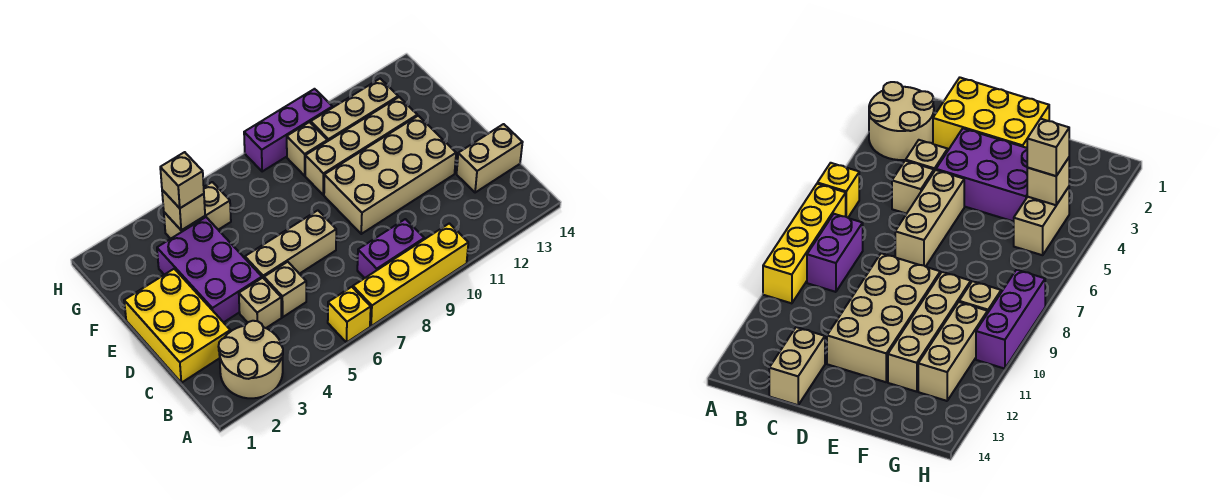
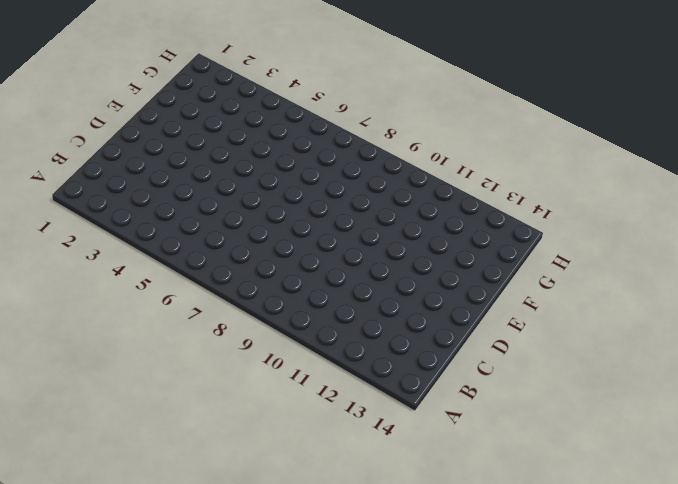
none -> tan 2x2 round brick [218,321,283,398]
none -> yellow 1x1 brick [328,287,371,343]
none -> yellow 1x4 brick [353,223,468,326]

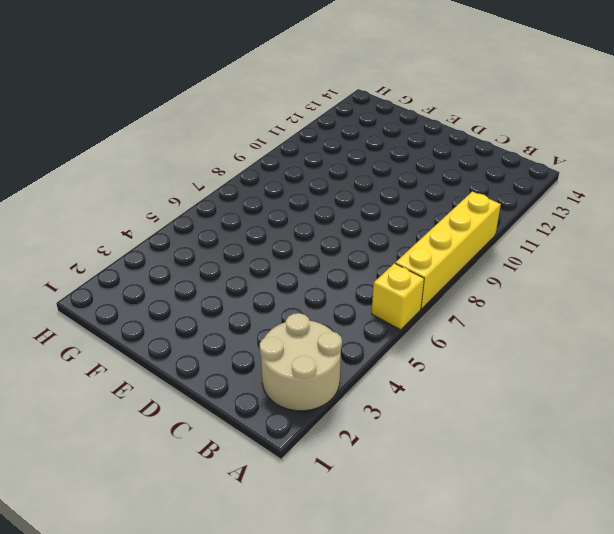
none -> purple 1x2 brick [357,219,424,278]
none -> yellow 2x3 brick [124,269,230,383]
none -> tan 1x1 brick [239,278,282,328]

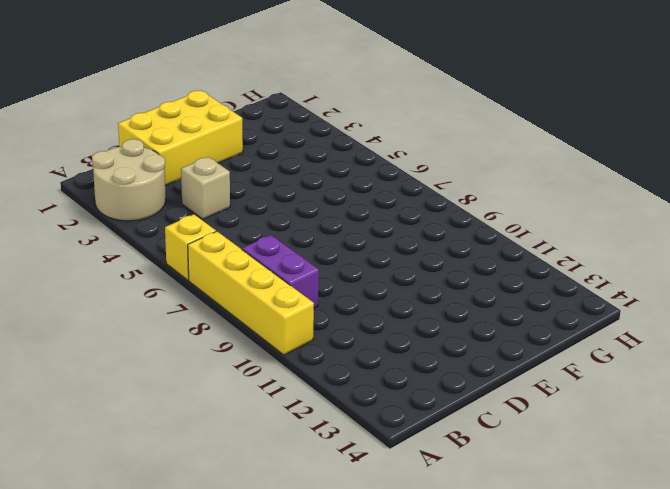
none -> tan 1x1 brick [264,262,306,317]
none -> tan 1x2 brick [457,124,523,193]
none -> purple 2x3 brick [157,217,262,322]

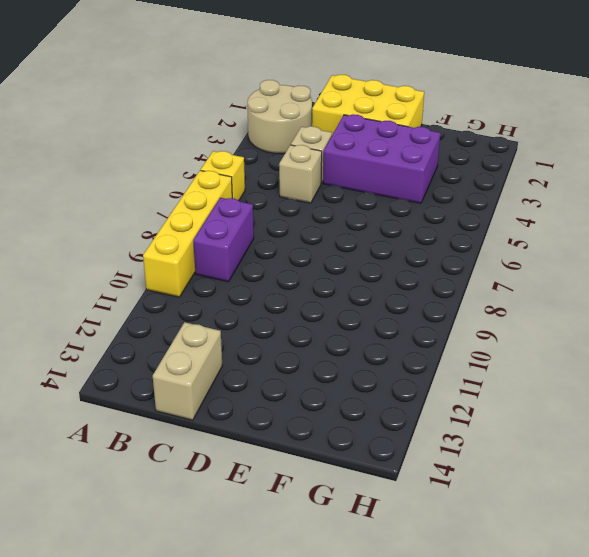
none -> tan 1x3 brick [245,210,336,278]
none -> tan 2x4 brick [324,116,456,234]
none -> tan 1x4 brick [305,97,417,195]

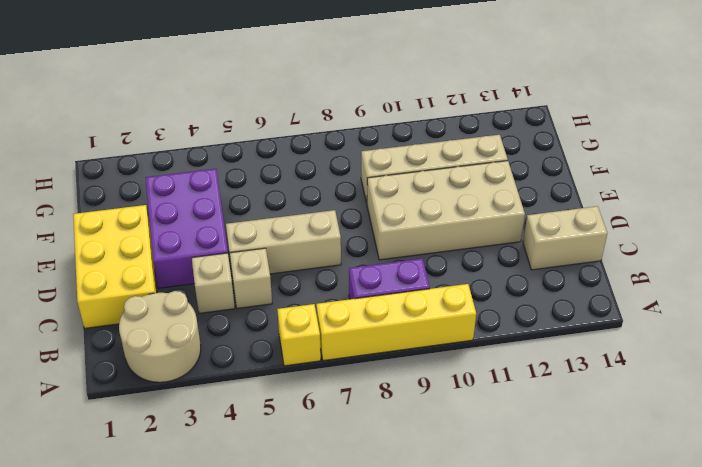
none -> tan 1x2 brick [164,182,231,239]
none -> tan 1x1 brick [287,122,327,176]
none -> tan 1x3 brick [311,79,398,141]

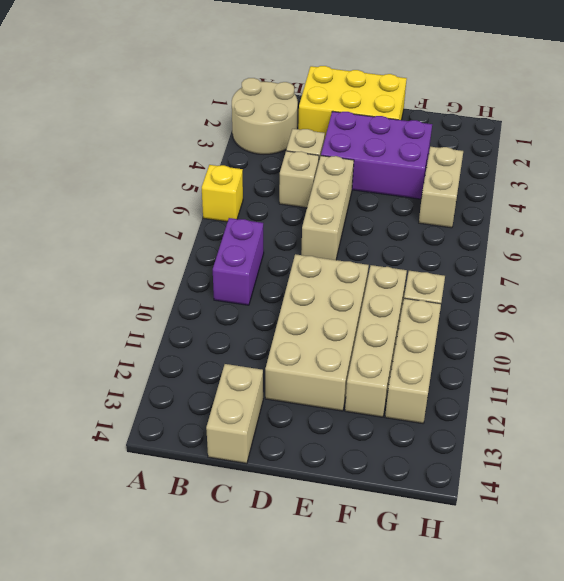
none -> yellow 1x4 brick [353,223,468,326]
none -> purple 1x3 brick [244,89,332,172]
none -> tan 1x1 brick [162,190,205,230]

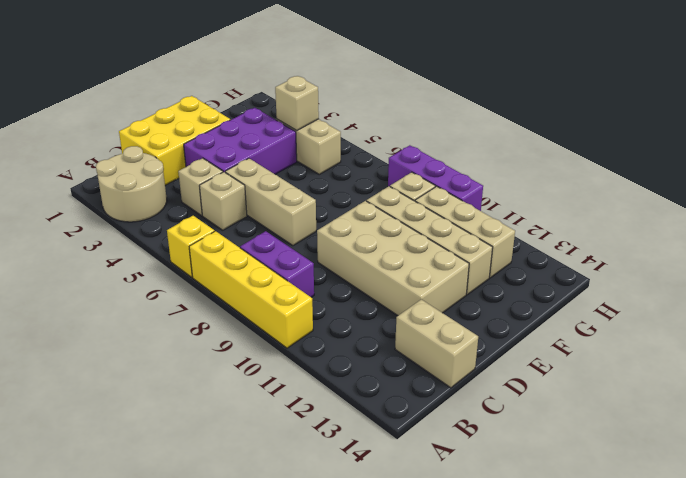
none -> tan 1x1 brick [160,152,204,208]

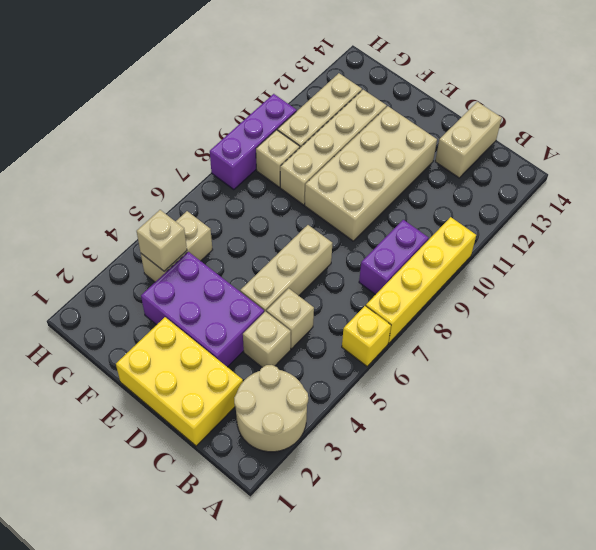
none -> tan 1x1 brick [160,152,204,208]

